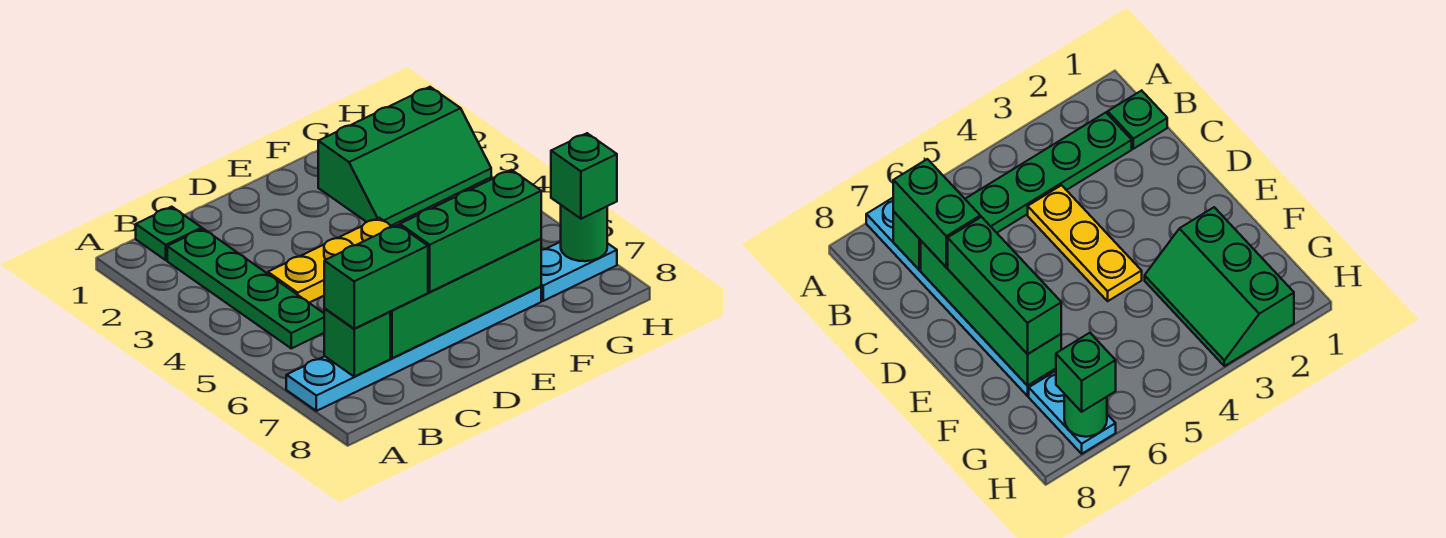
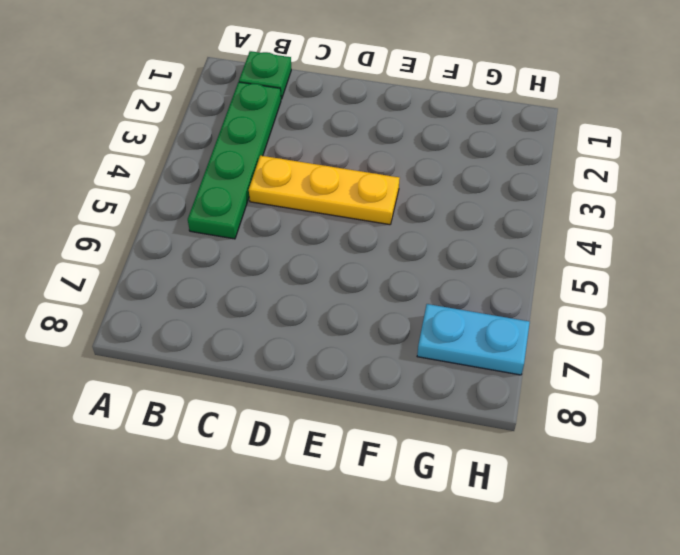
none -> cyan 1x6 plate [286,286,541,411]
none -> green 2x3 slope [318,87,491,226]
none -> green 1x1 brick [324,309,390,377]

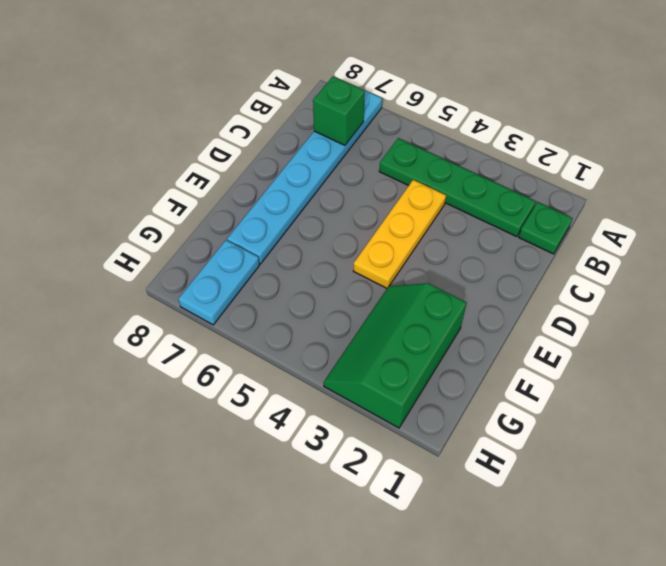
none -> green 1x4 brick [390,239,541,358]
none -> green 1x1 round brick [561,205,607,261]
none -> green 1x2 brick [324,225,428,329]

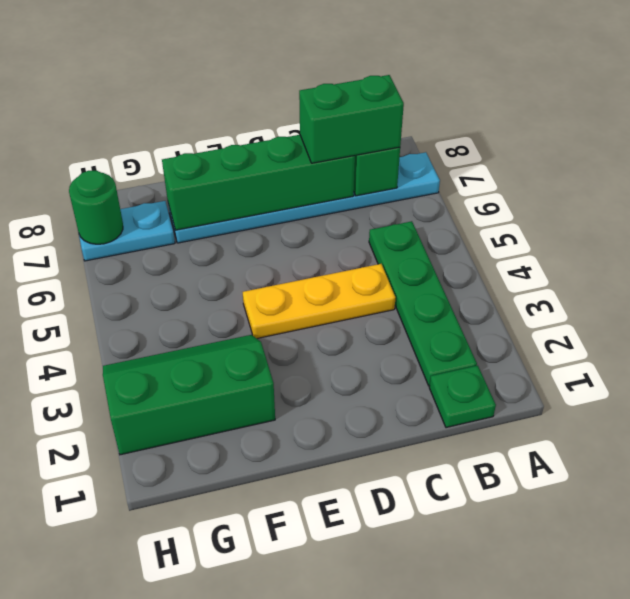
none -> green 1x3 brick [400,170,541,292]
none -> green 1x1 brick [551,133,617,219]

